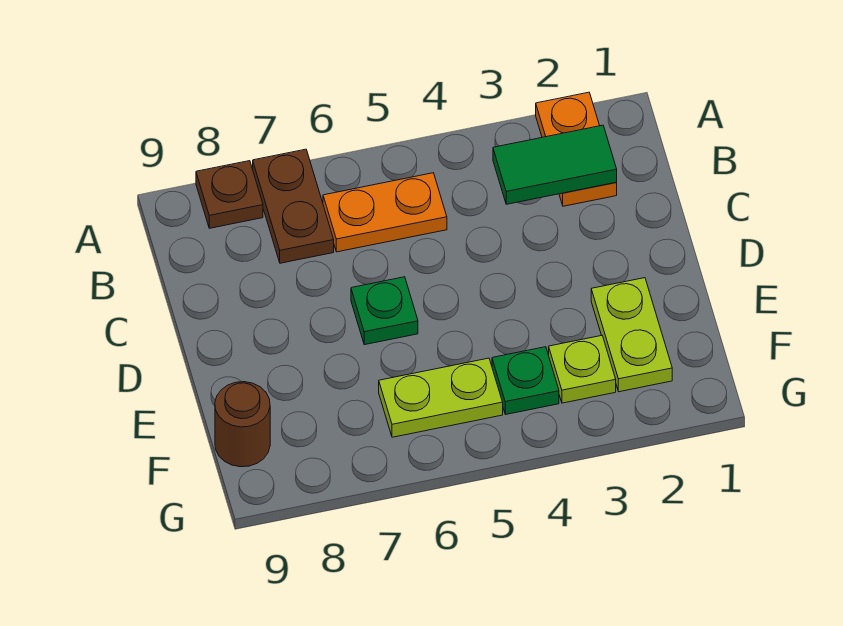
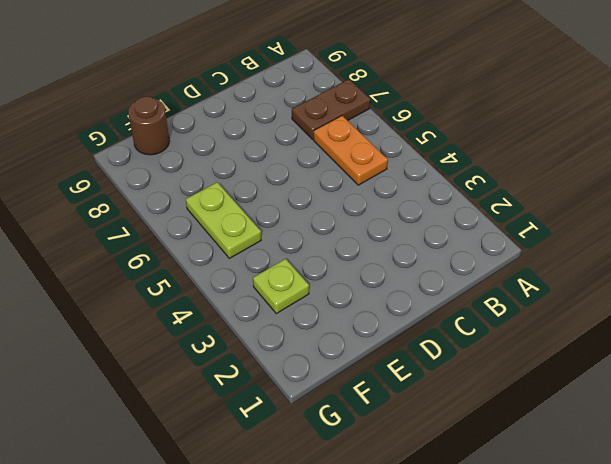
none -> orange 1x2 plate [536,92,617,206]
none -> brown 1x1 plate [196,161,263,228]

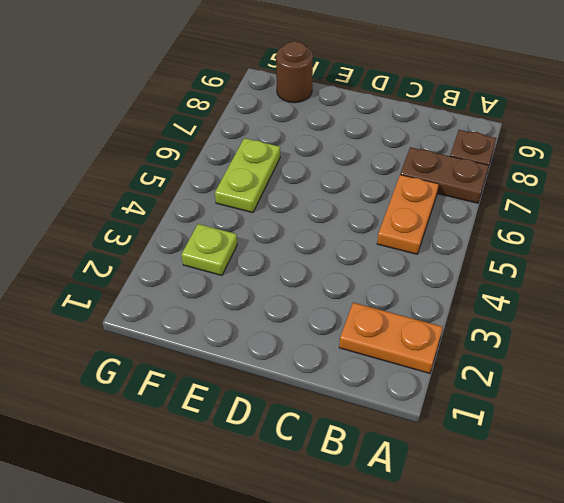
none -> green 1x1 plate [351,277,418,345]
none -> lime 1x2 plate [591,278,672,392]

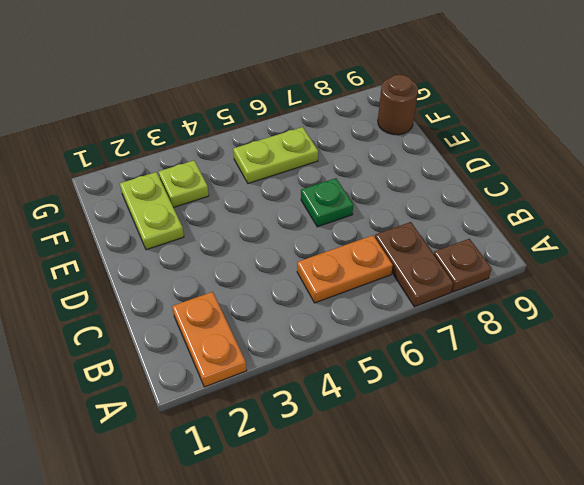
none -> green 1x1 plate [492,347,559,415]
none -> green 1x2 tile [493,125,617,204]

